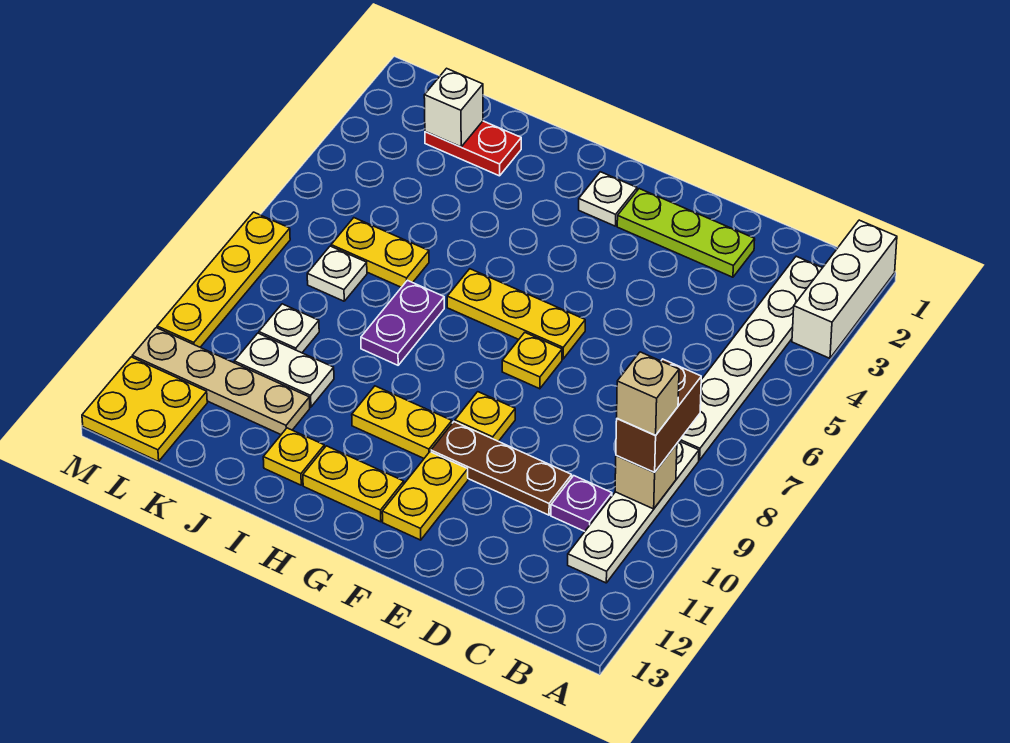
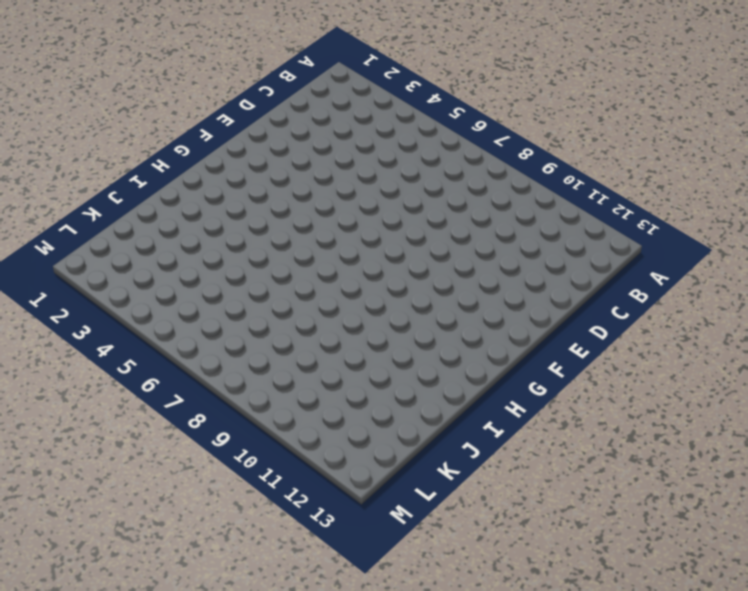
none -> white 1x3 brick [792,220,897,358]
none -> white 1x6 plate [679,256,822,460]
none -> white 1x4 plate [568,441,699,583]

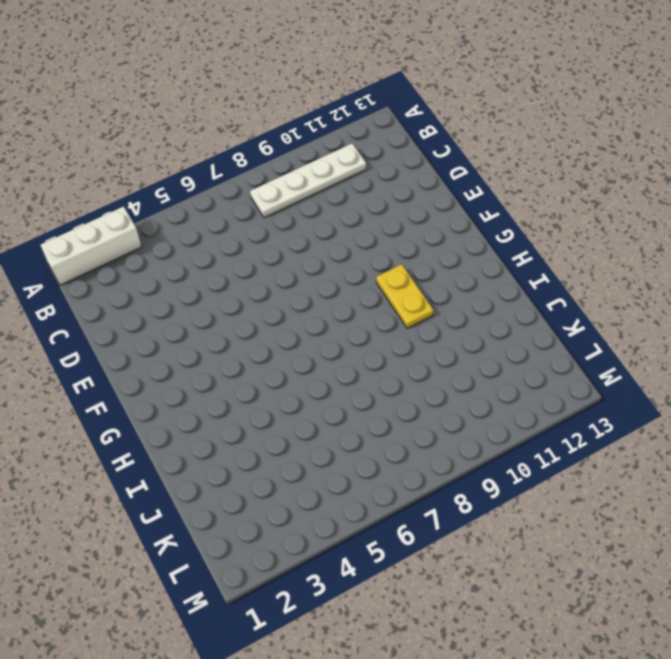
none -> white 1x6 plate [679,256,822,460]
none -> purple 1x1 plate [551,476,612,531]
none -> lime 1x3 plate [617,189,755,277]

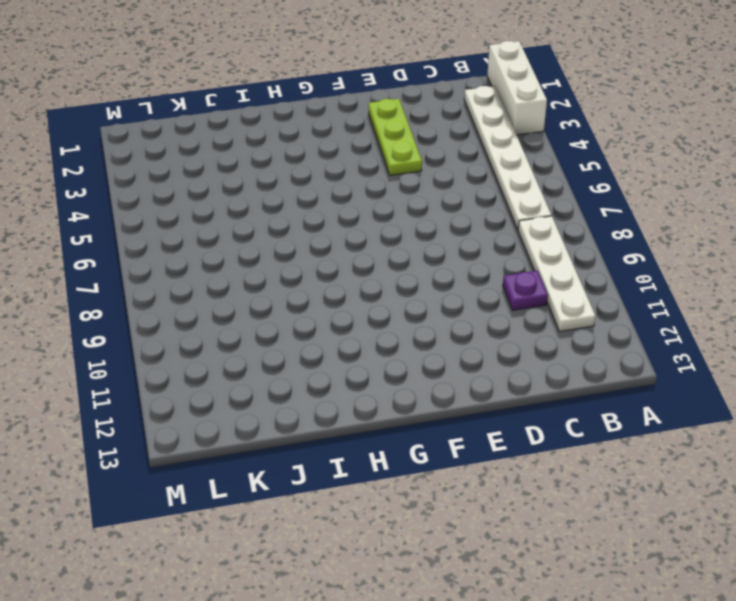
lime 1x3 plate [369,99,422,175] -> lime 1x3 plate turned to [617,189,755,277]
none -> brown 1x3 plate [431,422,572,515]
none -> yellow 1x3 plate [447,269,585,359]
none -> yellow 1x1 plate [502,333,562,389]

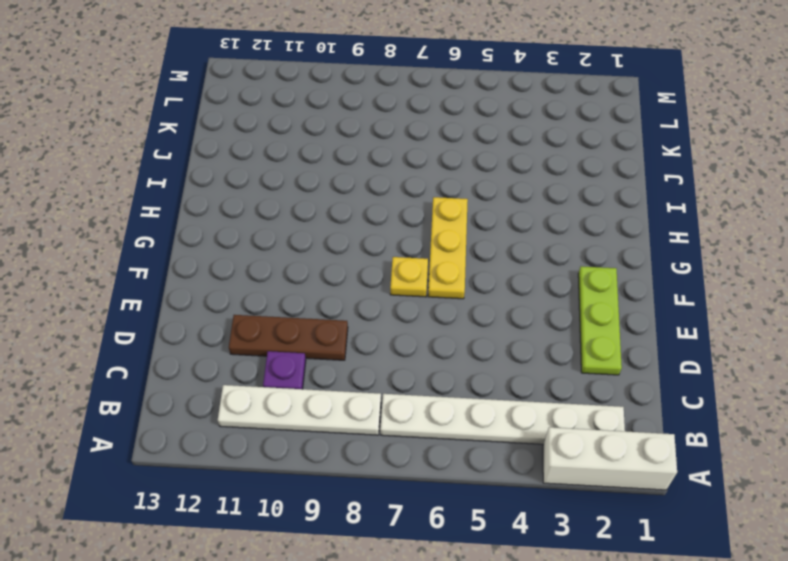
brown 1x3 plate [229,315,348,360] -> brown 1x3 plate turned to [431,422,572,515]
none -> yellow 1x1 plate [455,392,515,441]
none -> yellow 1x2 plate [382,452,468,540]
none -> white 1x1 plate [579,172,637,226]

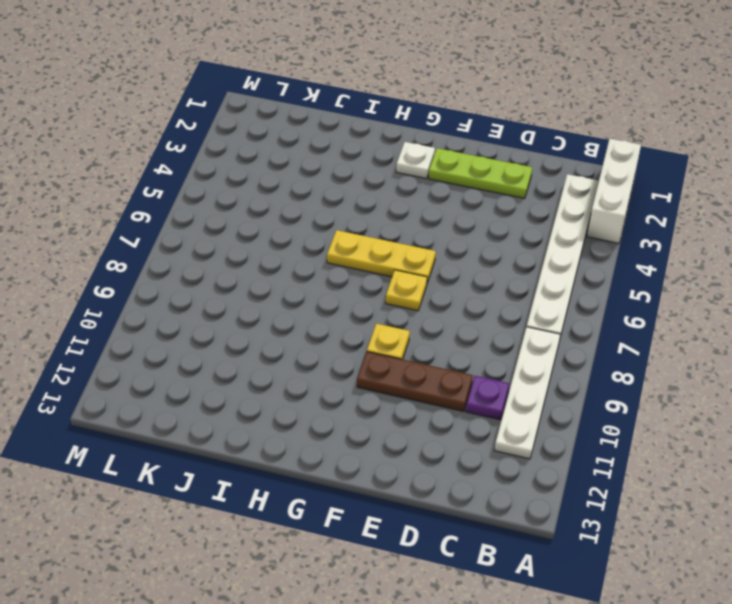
none -> yellow 1x2 plate [382,452,468,540]
none -> yellow 1x2 plate [352,386,452,458]
none -> yellow 1x2 plate [303,446,404,522]

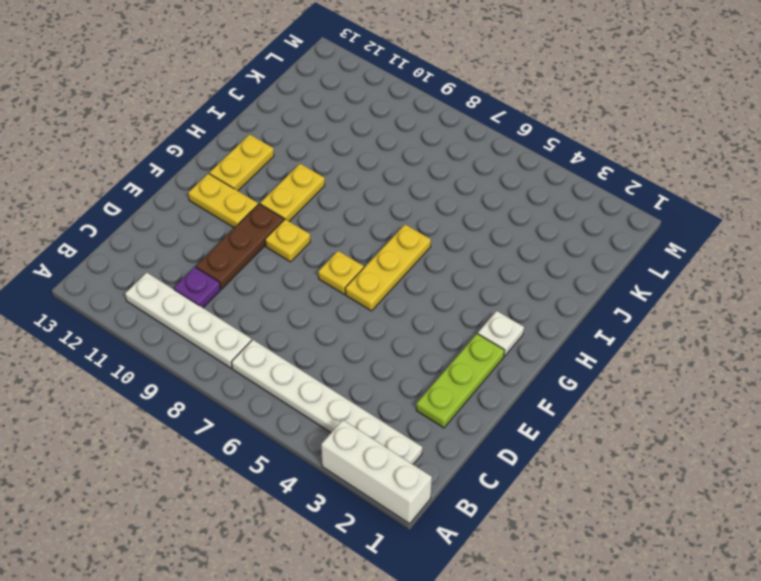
none -> purple 1x2 plate [361,280,444,365]
none -> yellow 1x1 plate [263,428,324,485]
none -> red 1x2 plate [425,121,521,176]

